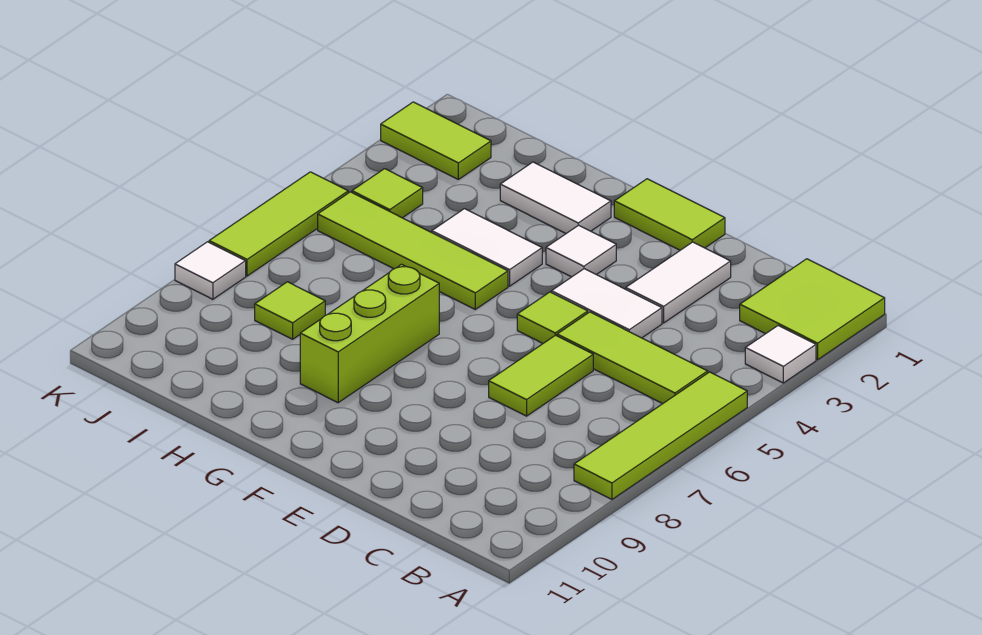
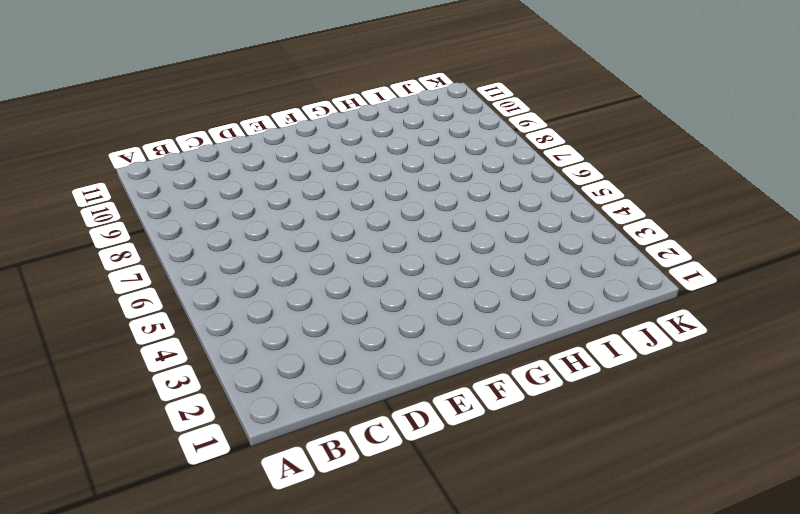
none -> lime 2x2 tile [740,259,885,360]
none -> white 1x1 tile [745,326,816,383]
none -> lime 1x4 tile [574,372,747,499]

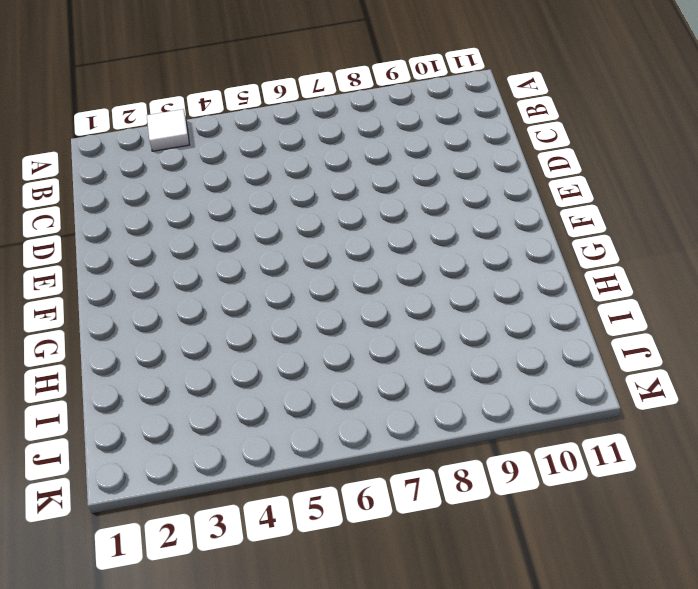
none -> lime 2x2 tile [740,259,885,360]
none -> lime 1x4 tile [574,372,747,499]
none -> lime 1x3 tile [557,312,708,404]

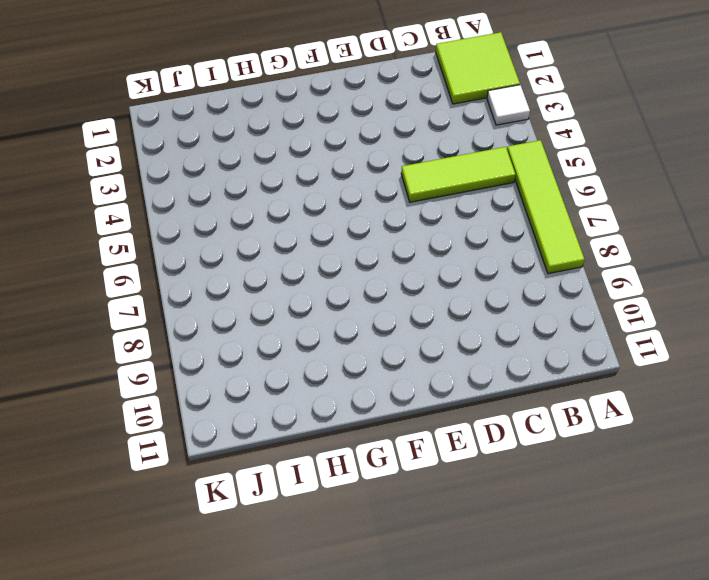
none -> white 1x2 tile [626,242,731,323]
none -> white 1x2 tile [551,269,662,338]
none -> lime 1x2 tile [489,335,593,416]

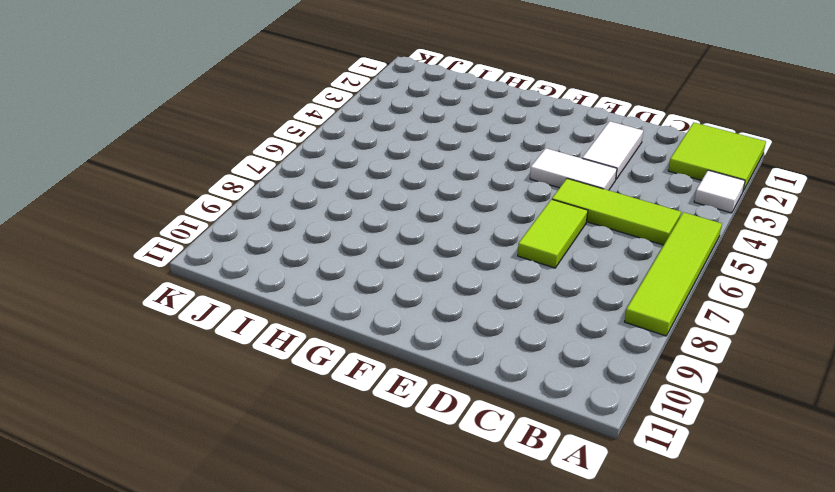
none -> lime 1x2 tile [614,179,725,250]
none -> lime 1x1 tile [517,292,588,343]
none -> white 1x1 tile [546,225,616,277]

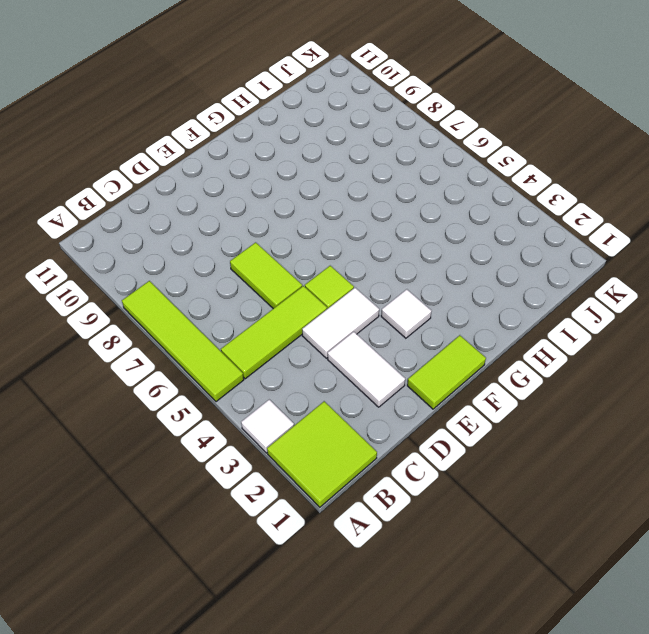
none -> white 1x2 tile [500,162,611,233]
none -> white 1x2 tile [432,209,542,286]
none -> lime 1x4 tile [318,192,508,309]

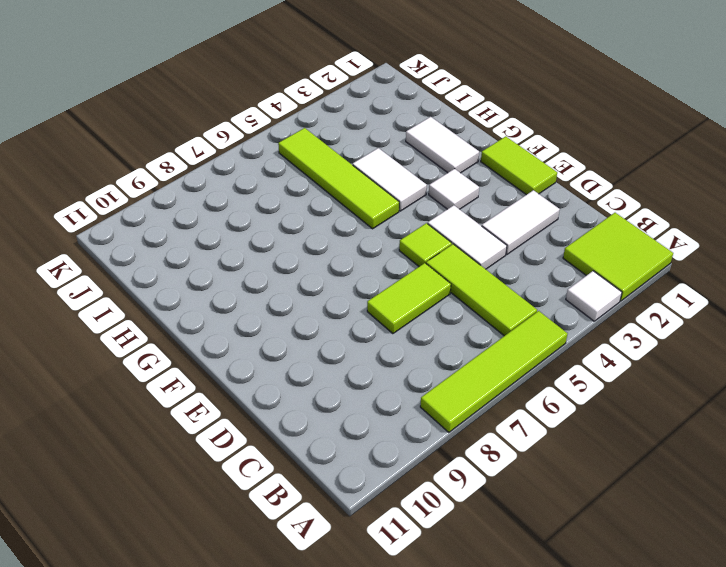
none -> lime 1x3 brick [300,264,439,403]
none -> lime 1x1 tile [255,282,325,339]
none -> lime 1x2 tile [381,102,491,179]

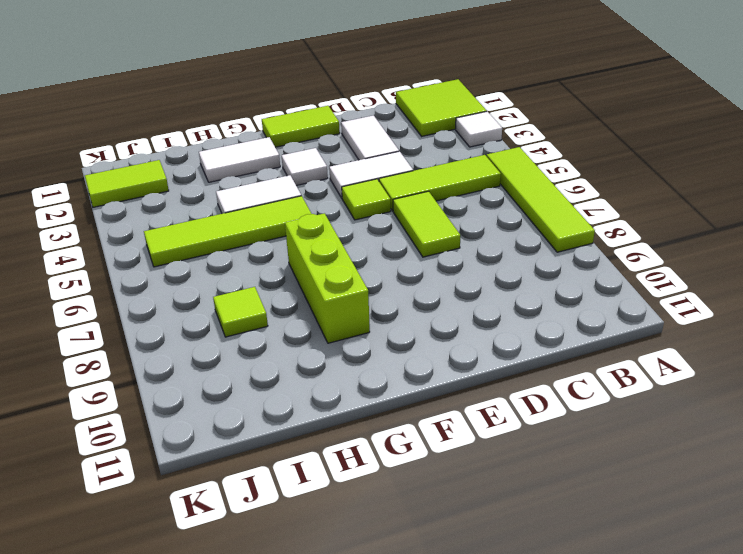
none -> lime 1x1 tile [352,169,423,218]
none -> lime 1x3 tile [209,172,348,276]
none -> white 1x1 tile [175,242,246,299]

